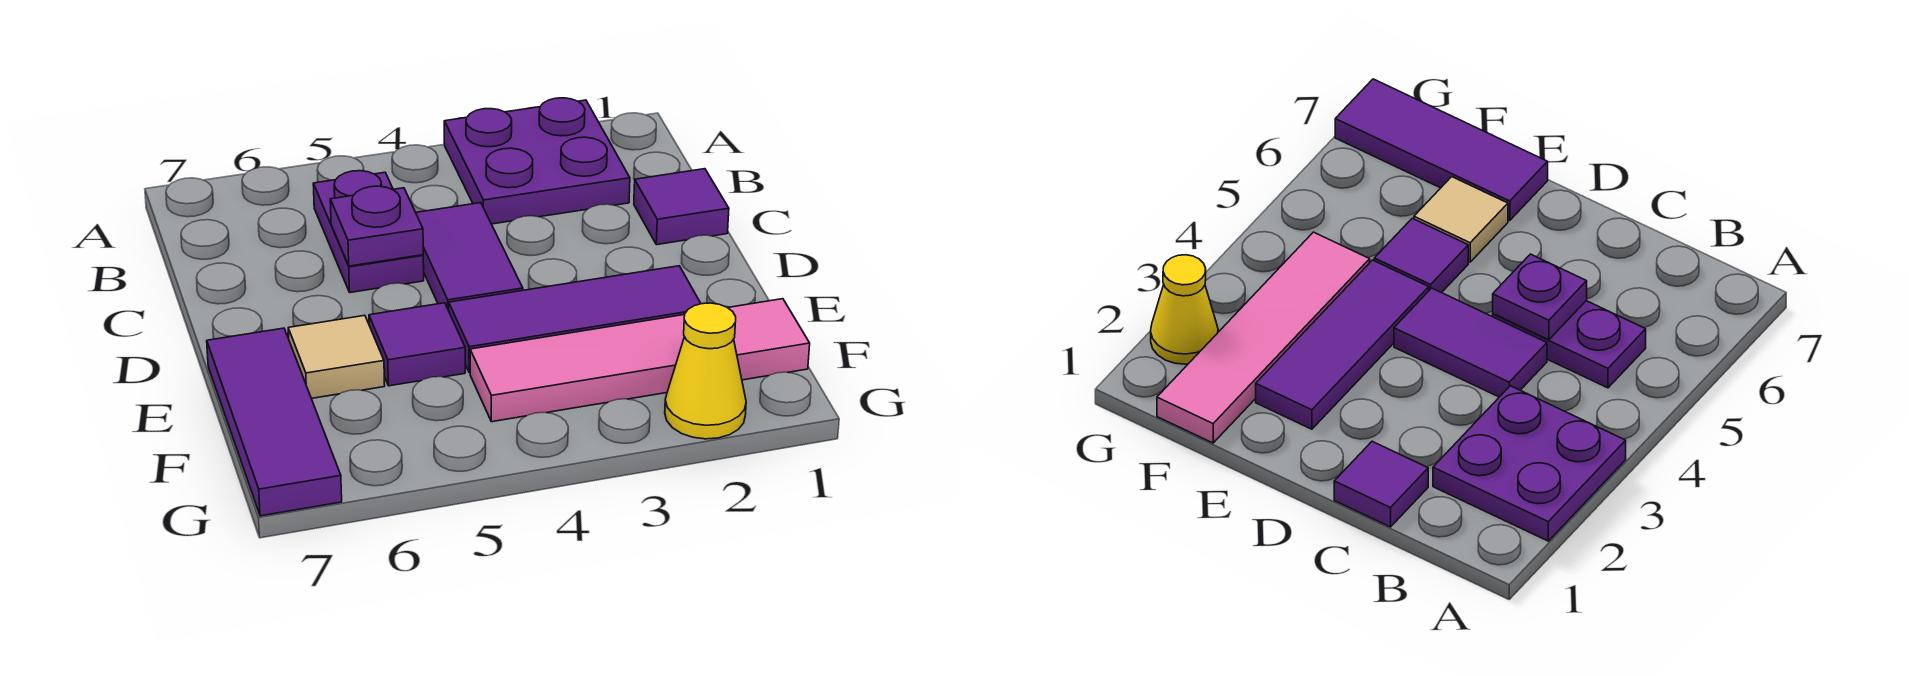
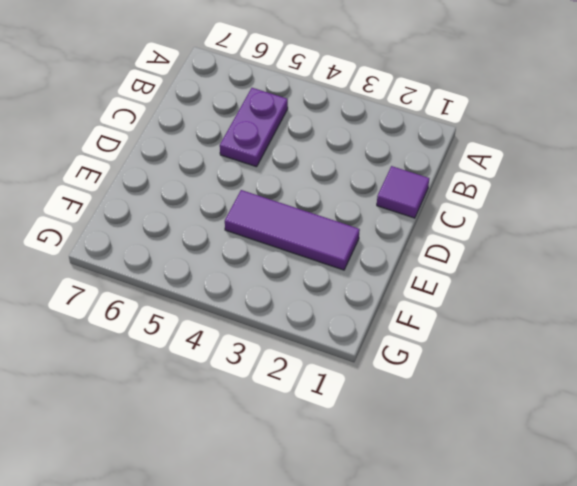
none -> purple 2x2 plate [444,98,630,224]
none -> purple 1x2 tile [416,203,523,310]

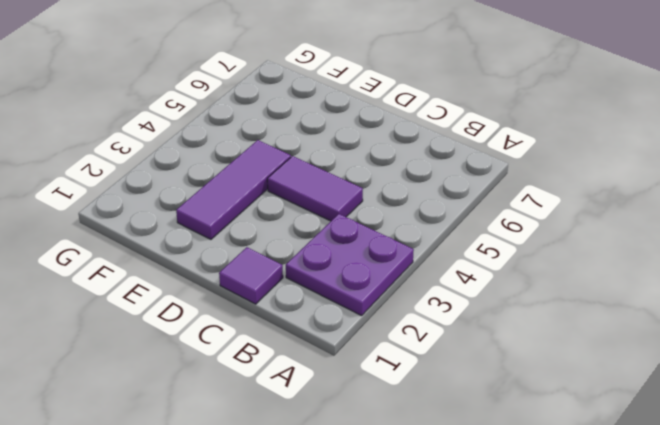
none -> purple 1x2 plate [313,171,424,293]
none -> purple 1x1 tile [369,303,465,386]

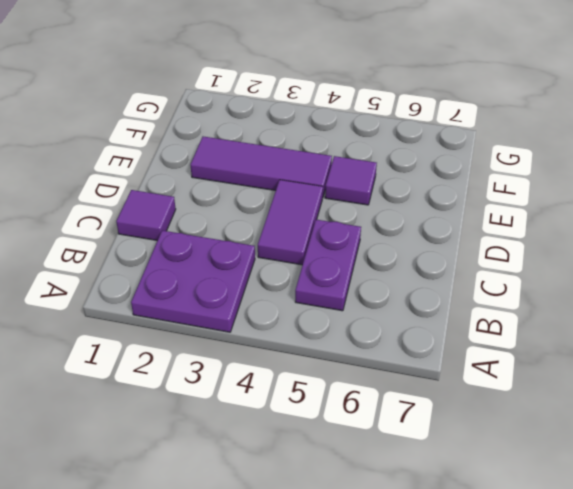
none -> tan 1x1 tile [288,315,385,399]
none -> purple 1x3 tile [207,328,342,516]

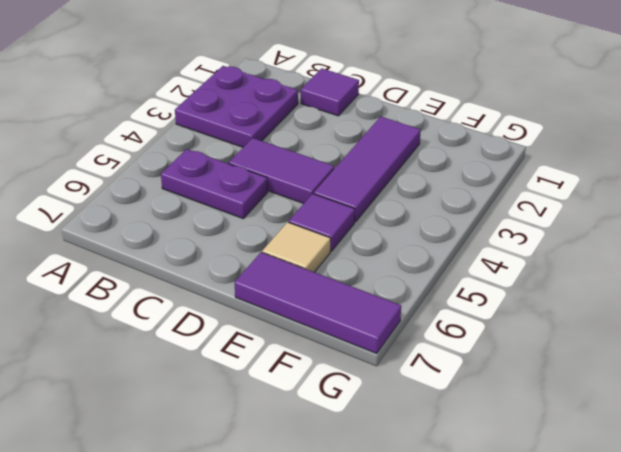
none -> pink 1x4 tile [470,299,810,422]
none -> yellow 1x1 cone [665,303,746,439]

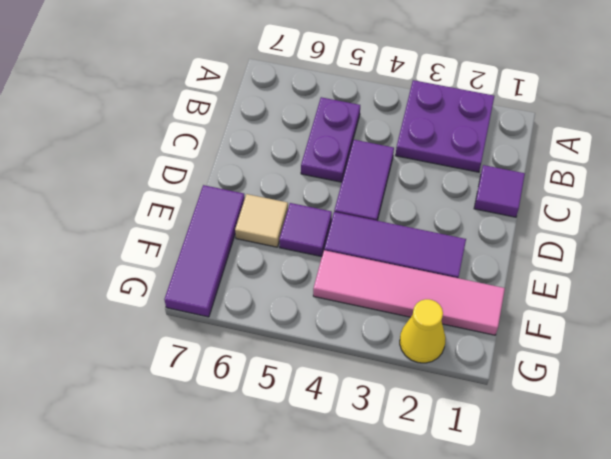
none -> purple 1x1 plate [330,186,423,266]

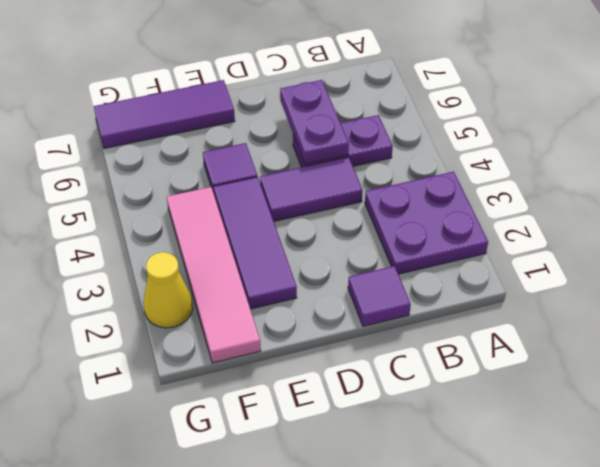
purple 1x2 plate [280,80,349,164] -> purple 1x1 plate [330,186,423,266]
none -> tan 1x1 tile [288,315,385,399]

